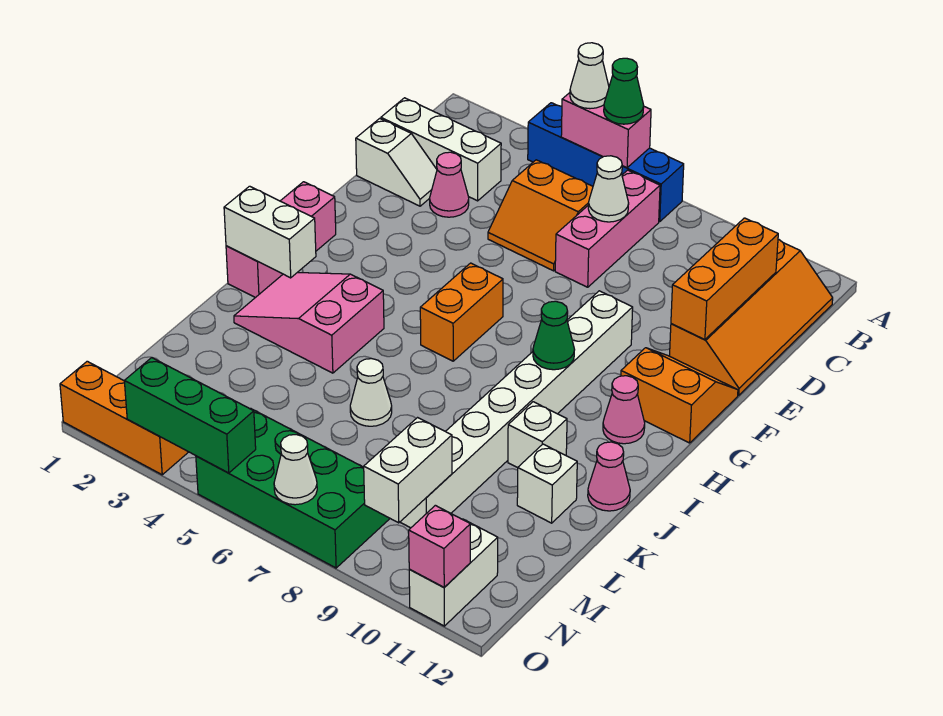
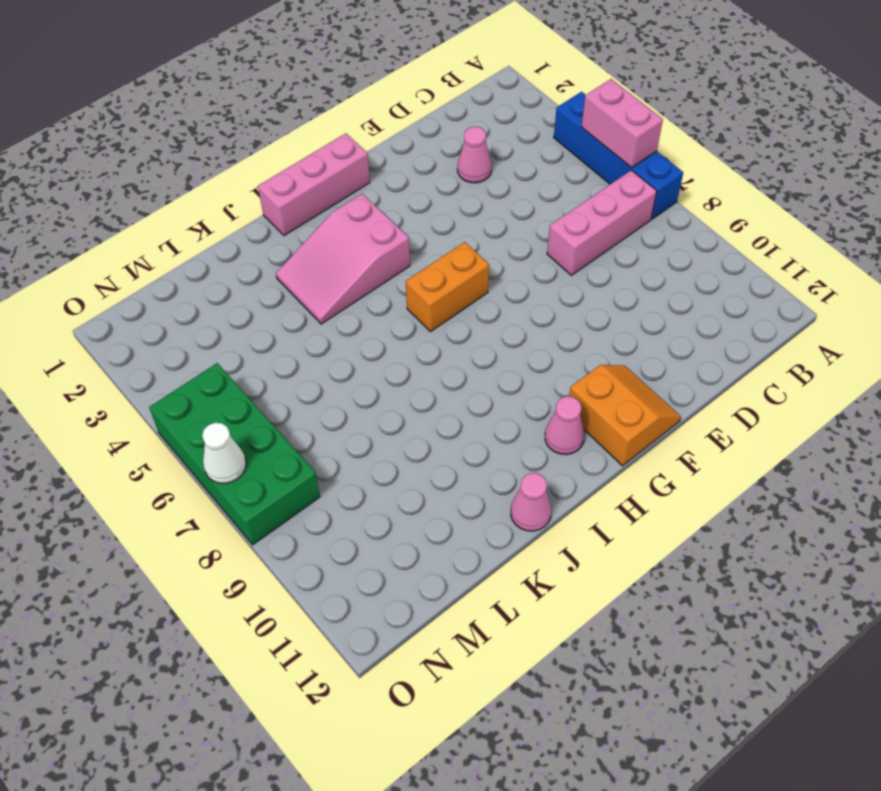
pink 2x3 slope [276,194,410,324] -> pink 2x3 slope turned to [234,273,384,373]
none -> orange 2x4 slope [670,239,833,395]
none -> white 1x3 brick [381,98,501,201]
none -> orange 2x2 slope [488,160,593,271]
none -> white 1x2 slope [356,118,437,206]

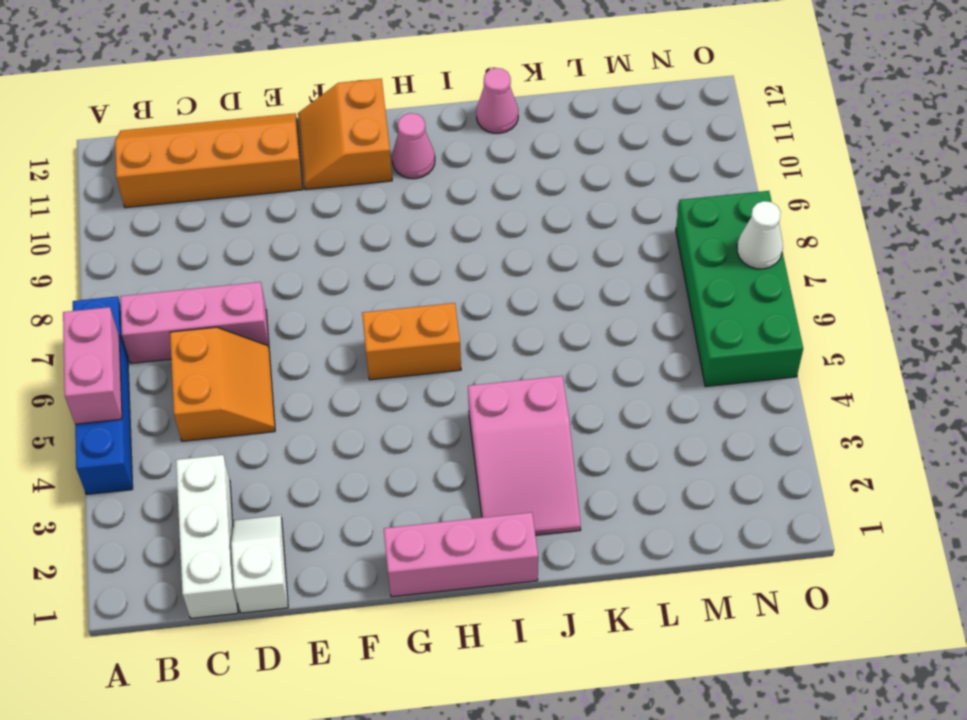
none -> pink 1x1 cone [430,152,469,217]
none -> white 1x8 brick [400,291,633,528]
none -> white 1x1 brick [508,402,567,468]
none -> white 1x1 cone [350,359,392,426]

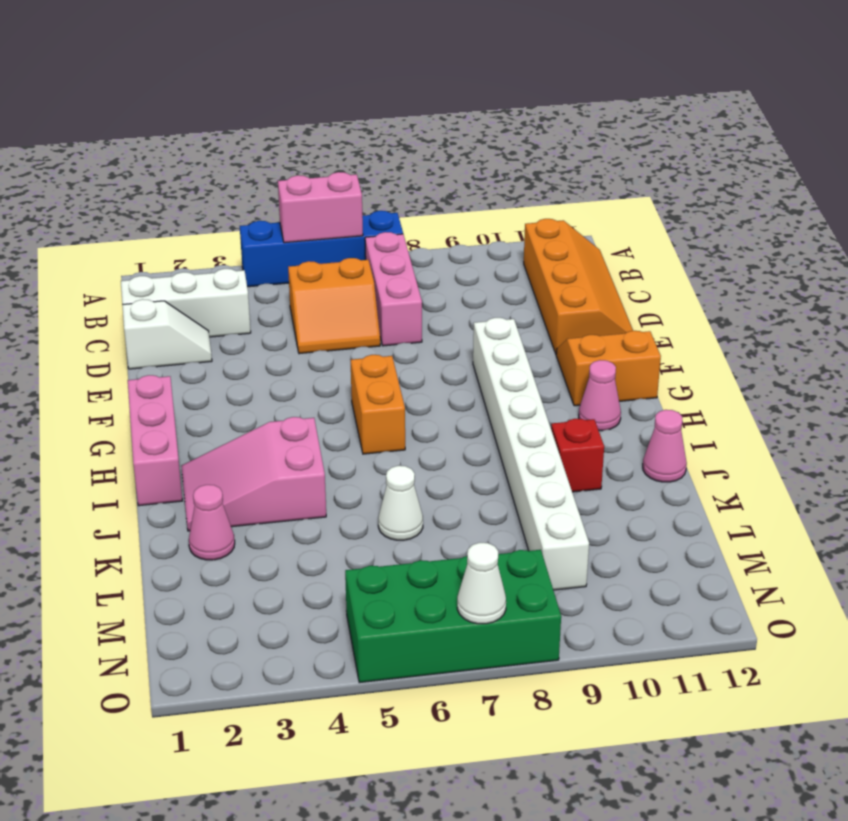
red 1x1 brick [551,419,604,492] -> white 1x1 brick [508,402,567,468]
pink 1x1 cone [189,485,235,560] -> pink 1x1 cone moved to [430,152,469,217]
none -> white 1x1 brick [517,444,577,523]
none -> white 1x2 brick [409,519,498,626]
none -> orange 1x3 brick [60,361,188,475]
none -> white 1x1 cone [588,156,629,222]

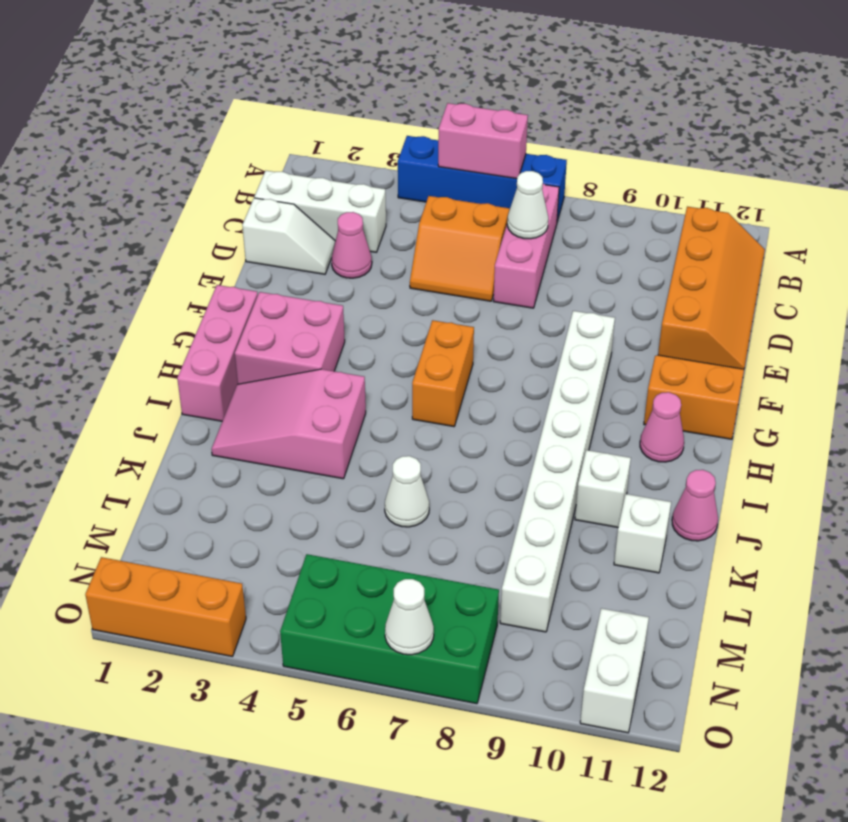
pink 2x2 brick [235,292,345,384] -> none
none -> orange 1x3 brick [671,218,778,340]
none -> green 1x1 cone [533,301,575,370]
none -> white 1x2 brick [224,186,316,278]
none -> white 1x2 brick [364,418,452,523]

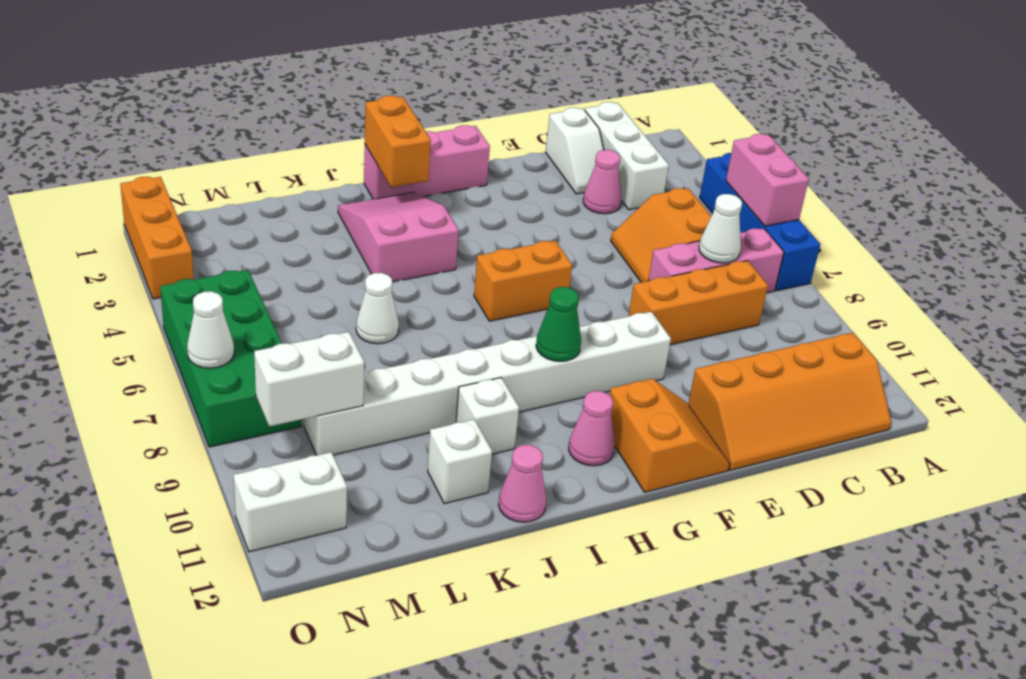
orange 1x3 brick [629,261,768,345] -> orange 1x3 brick moved to [671,218,778,340]
orange 1x2 brick [365,96,431,187] -> white 1x2 brick [224,186,316,278]
none -> green 1x3 brick [124,358,256,473]
none -> pink 1x1 brick [409,505,470,587]
none -> white 1x1 cone [570,43,609,109]
none -> green 1x1 cone [604,58,644,124]

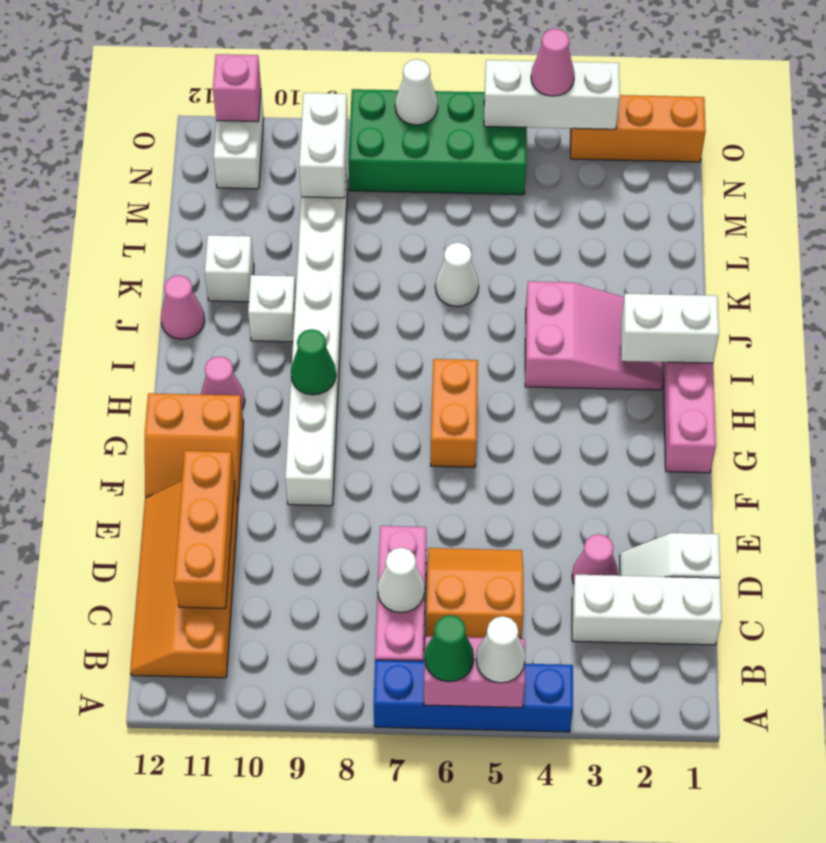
white 1x3 brick [484,60,620,129] -> green 1x3 brick [124,358,256,473]
pink 1x1 cone [531,29,575,96] -> none

